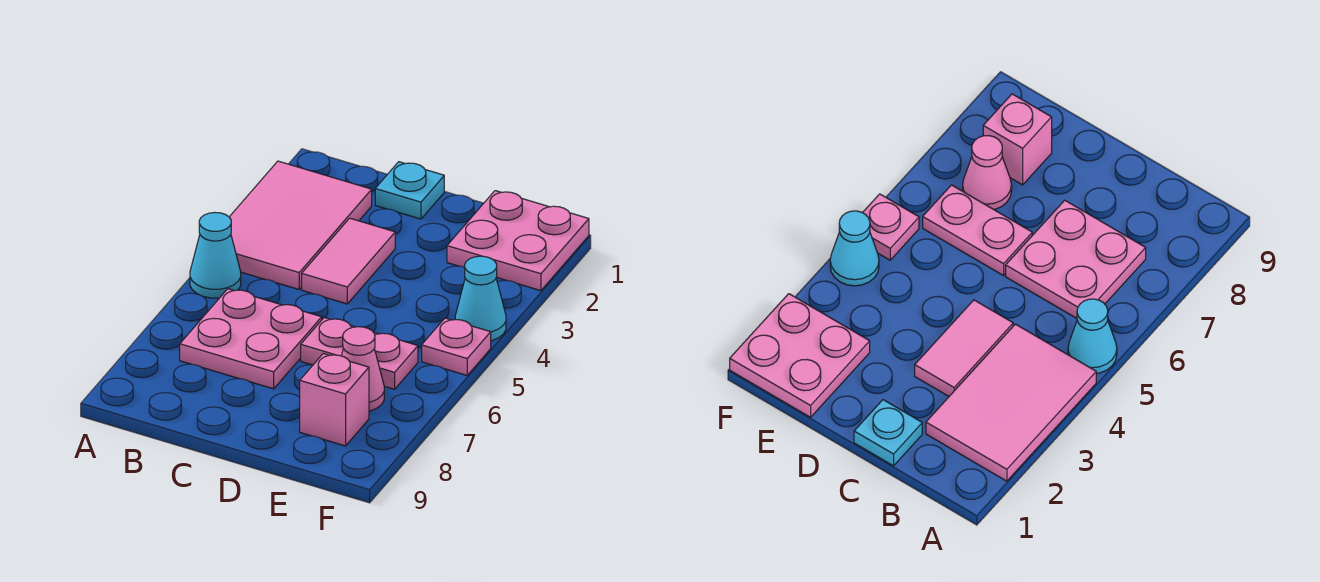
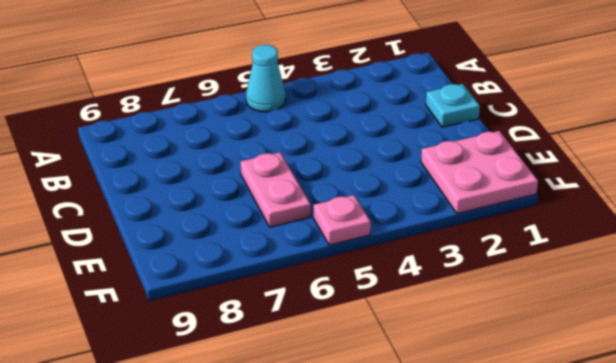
none -> pink 2x3 tile [229,161,372,289]
none -> pink 2x2 plate [180,289,322,389]

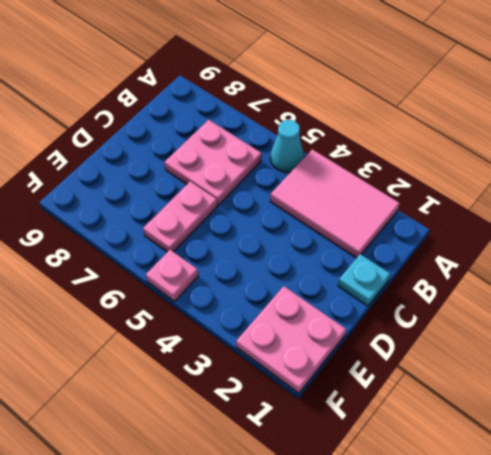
none -> pink 1x2 tile [302,218,395,304]
none -> pink 1x1 cone [342,327,384,411]

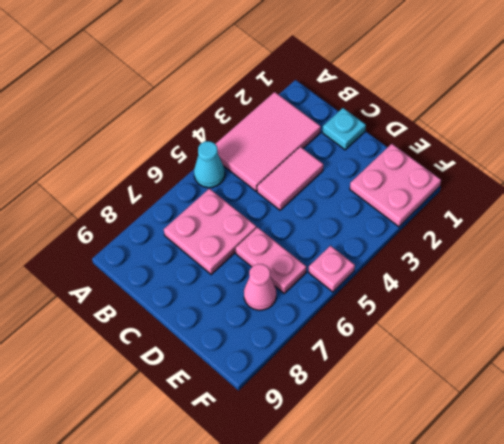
none -> pink 1x1 brick [300,354,369,446]
none -> cyan 1x1 cone [455,256,506,341]

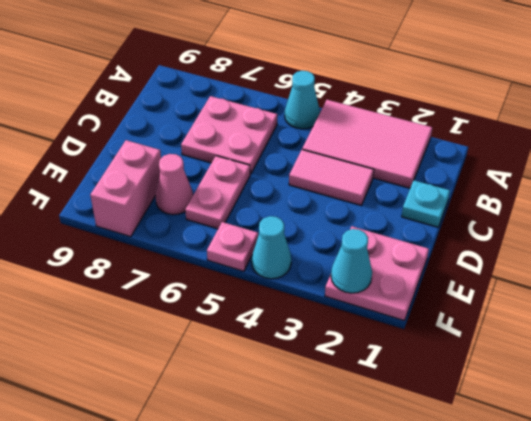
pink 1x2 brick [90,140,161,237] -> pink 1x1 brick [300,354,369,446]
cyan 1x1 cone [331,229,372,293] -> none

